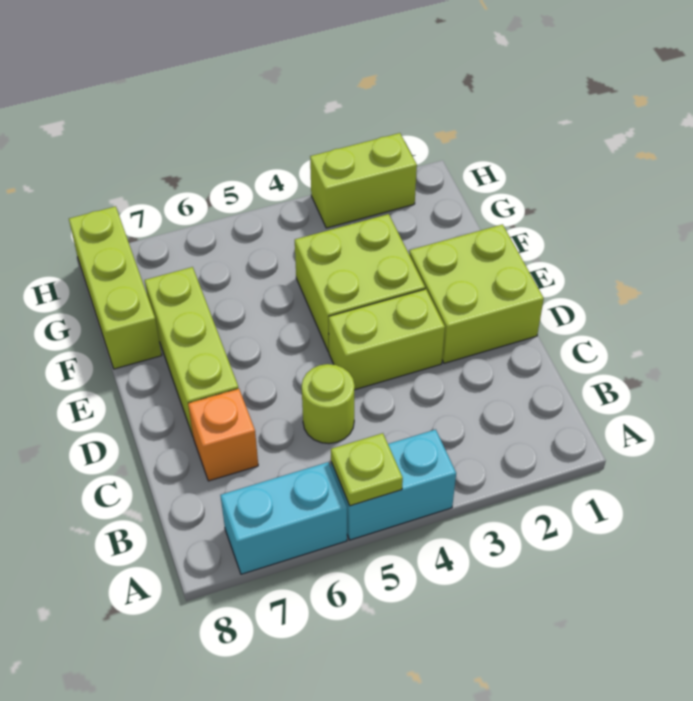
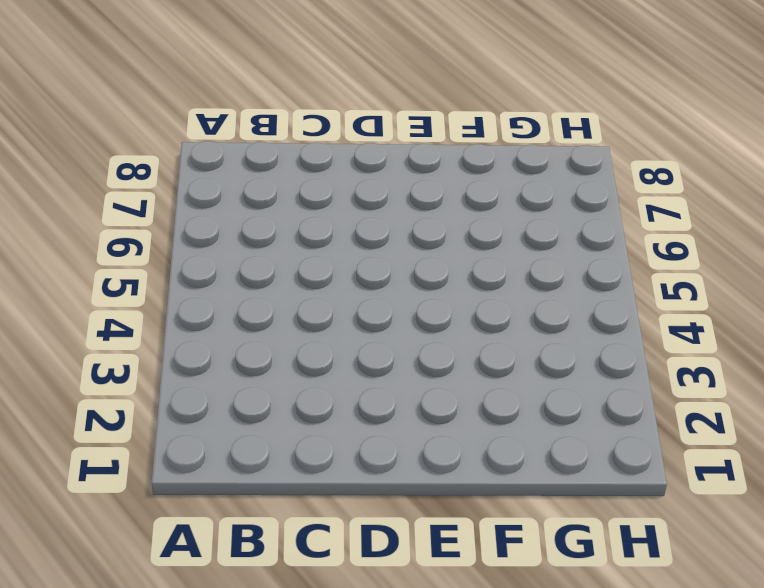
none -> cyan 1x2 brick [331,430,456,540]
none -> cyan 1x2 brick [220,462,347,574]

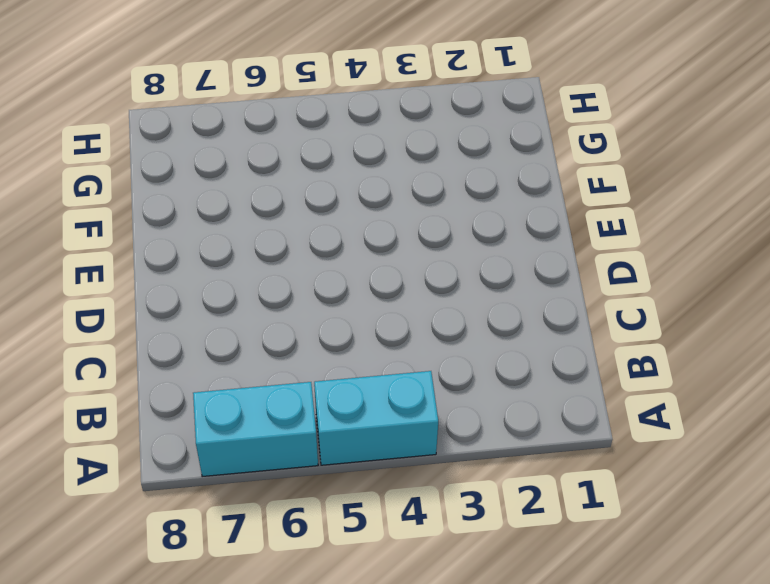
none -> lime 1x1 round brick [302,364,355,444]
none -> orange 1x1 brick [188,389,258,481]

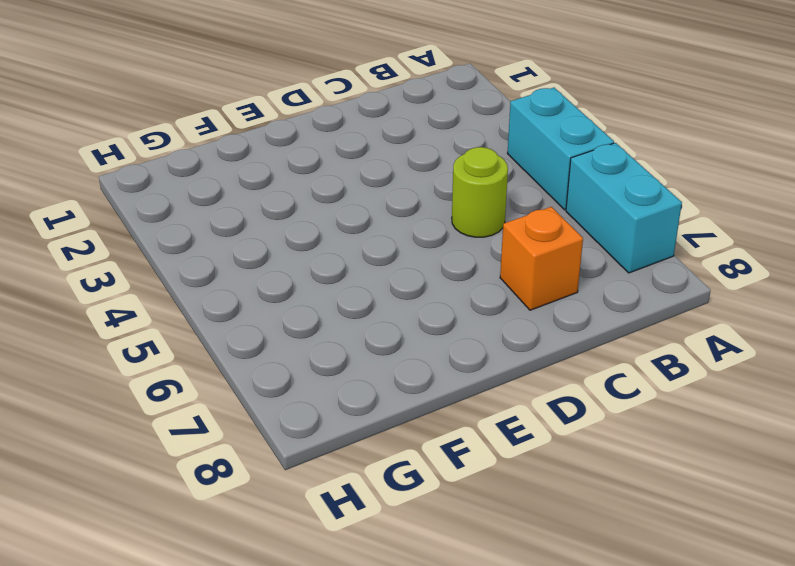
none -> lime 2x2 brick [409,224,544,363]
none -> lime 1x2 brick [329,289,445,390]

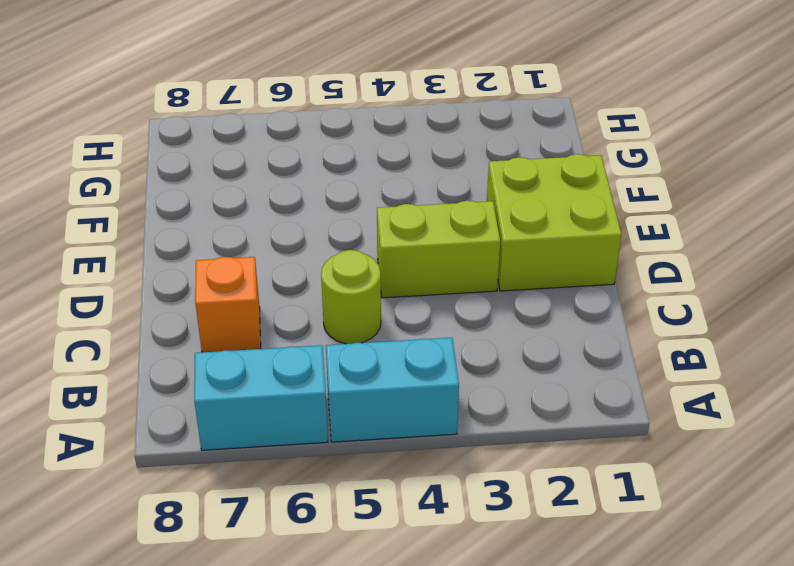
none -> lime 1x3 brick [145,267,239,436]
none -> lime 2x2 brick [295,214,425,352]

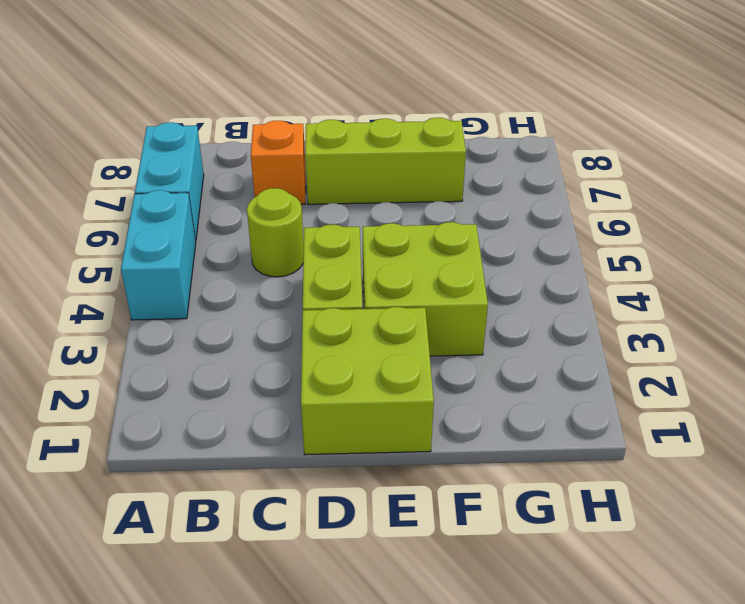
none -> lime 1x3 brick [69,206,162,369]
none -> lime 1x2 brick [310,133,417,228]

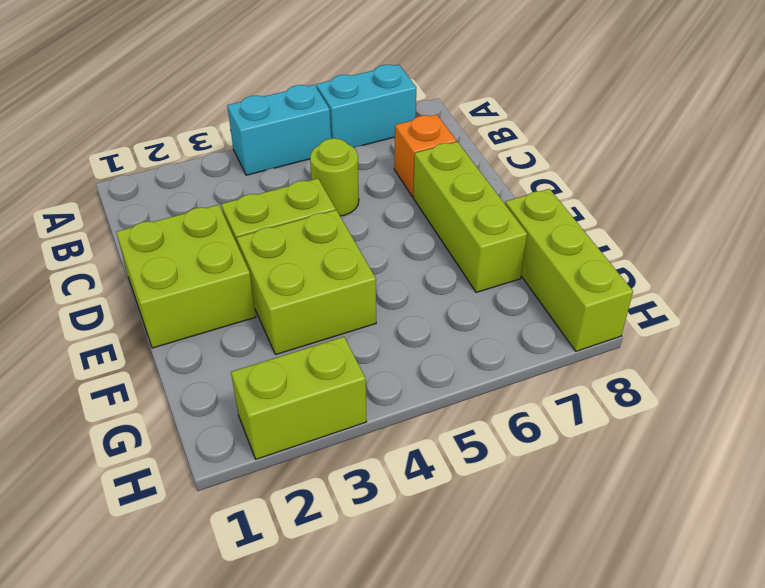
none -> lime 1x1 plate [331,433,403,506]

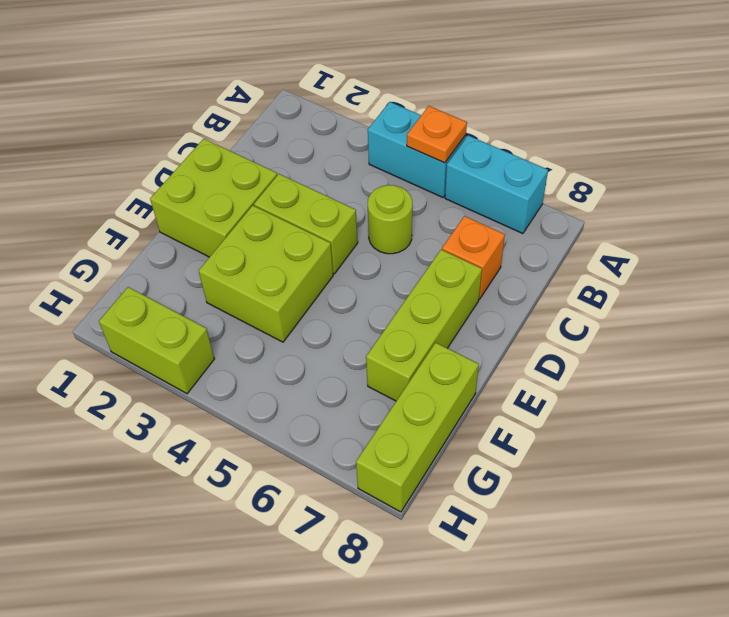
orange 1x1 plate [407,106,467,163] -> lime 1x1 plate [331,433,403,506]

